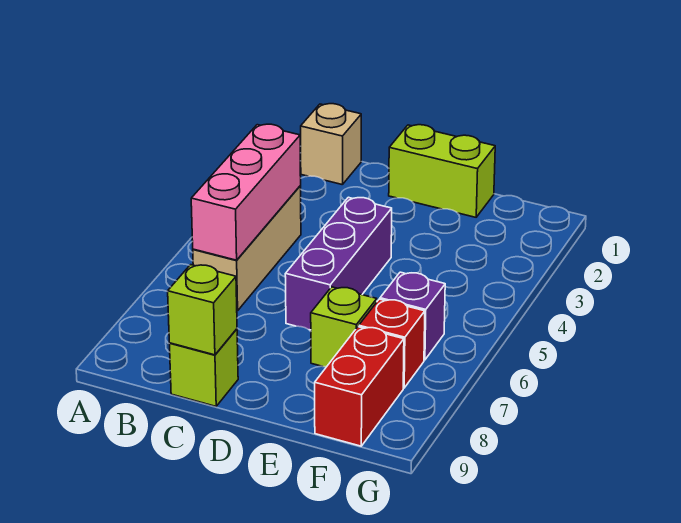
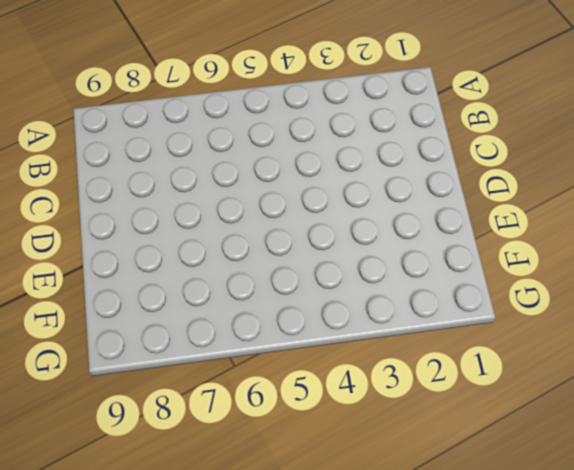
none -> tan 1x1 brick [300,104,361,185]
none -> tan 1x3 brick [193,186,301,311]

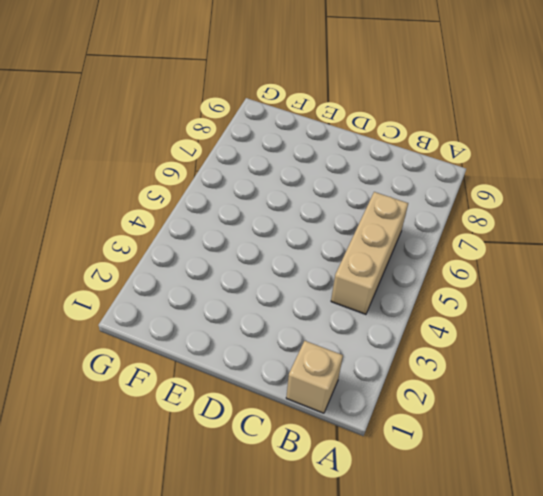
none -> lime 1x1 brick [169,329,238,406]
none -> lime 1x2 brick [389,125,495,217]

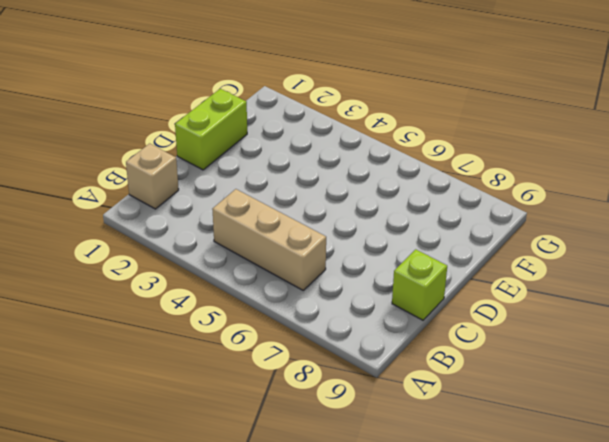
none -> purple 1x3 brick [285,197,392,330]
none -> lime 1x1 brick [311,287,377,367]

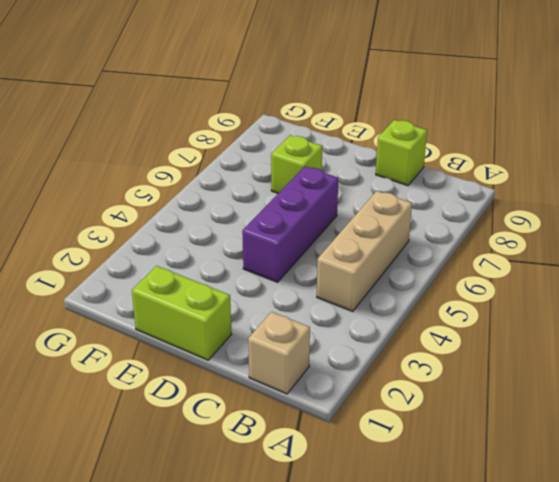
none -> purple 1x1 brick [380,272,445,360]
none -> red 1x1 brick [359,299,425,388]

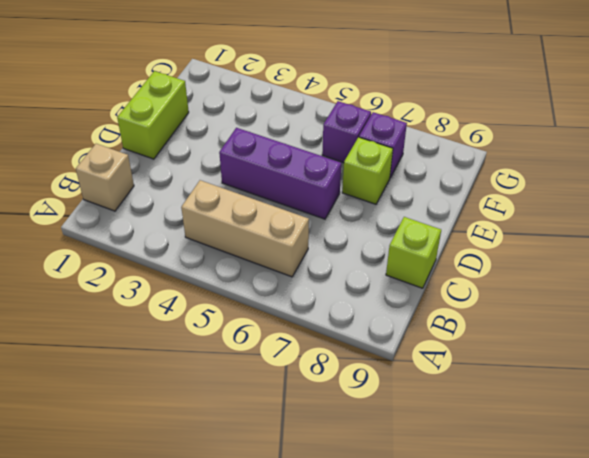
purple 1x1 brick [359,112,407,177] -> red 1x1 brick [359,299,425,388]
none -> red 1x2 brick [315,327,404,446]
none -> pink 1x3 brick [191,124,301,260]

